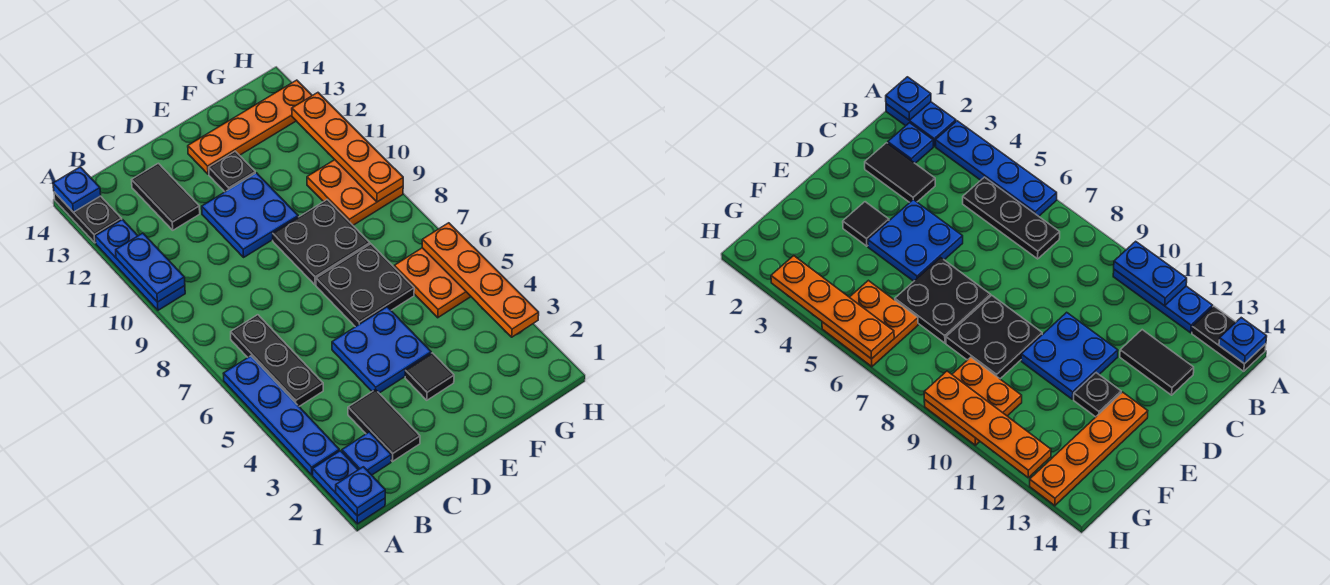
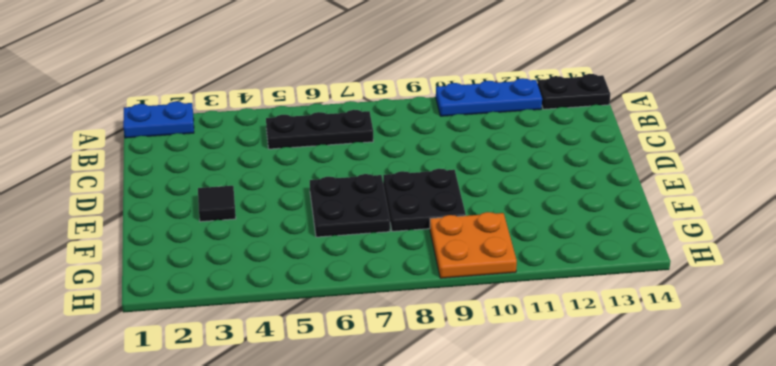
none -> blue 1x4 plate [223,356,339,475]
none -> blue 1x1 plate [342,432,391,475]
none -> black 1x2 tile [348,389,420,462]

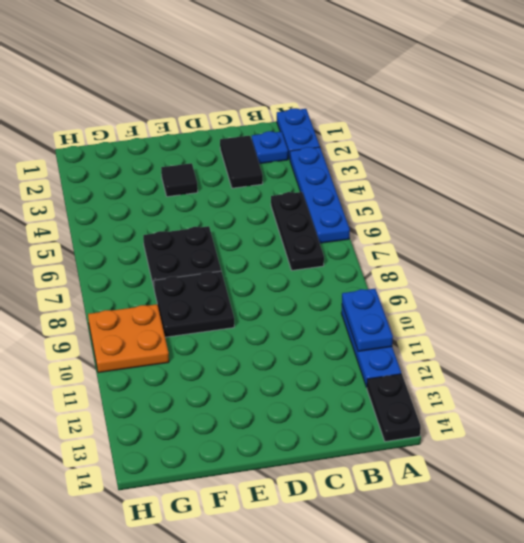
none -> black 1x2 tile [132,163,200,230]
none -> blue 2x2 plate [332,307,431,393]
none -> blue 2x2 plate [202,173,298,257]

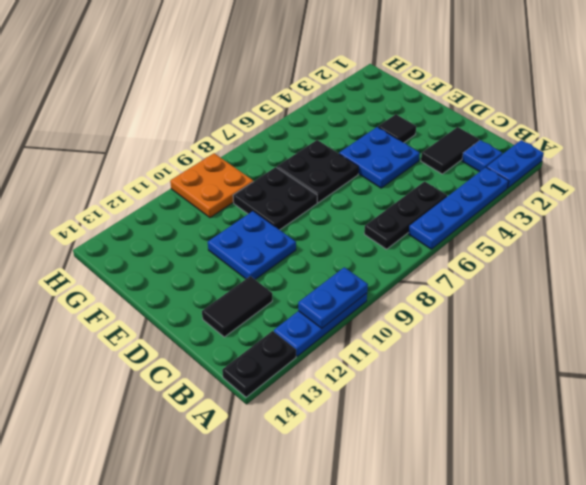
none -> black 1x1 plate [209,151,255,192]
none -> orange 1x4 plate [188,80,312,174]
none -> orange 2x2 plate [394,248,471,318]

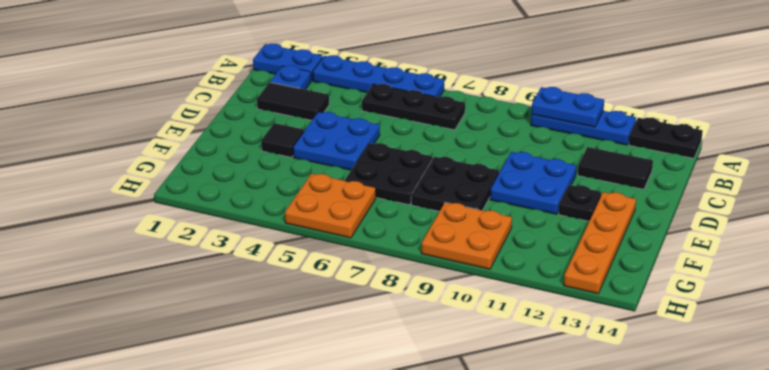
none -> blue 1x1 plate [336,467,385,516]
none -> blue 1x1 plate [53,167,101,212]
none -> orange 1x4 plate [422,223,539,337]

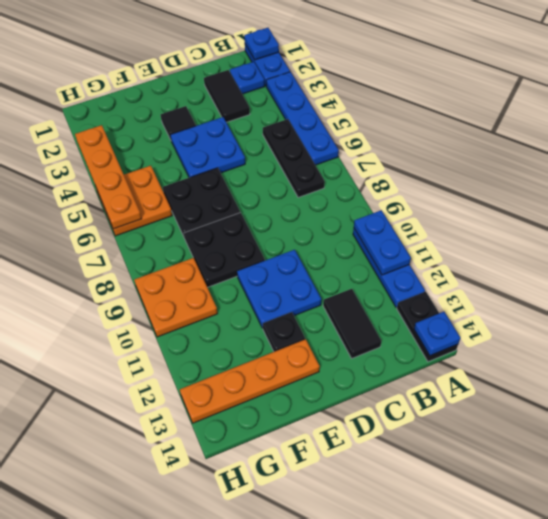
none -> orange 1x4 plate [292,93,403,202]

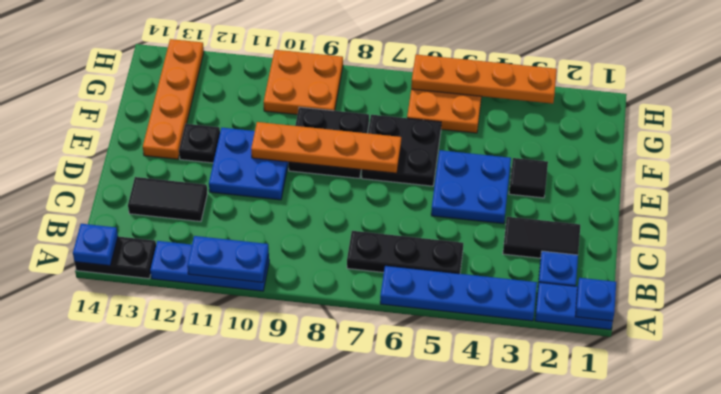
orange 1x4 plate [251,122,401,173] -> orange 1x4 plate moved to [292,93,403,202]

